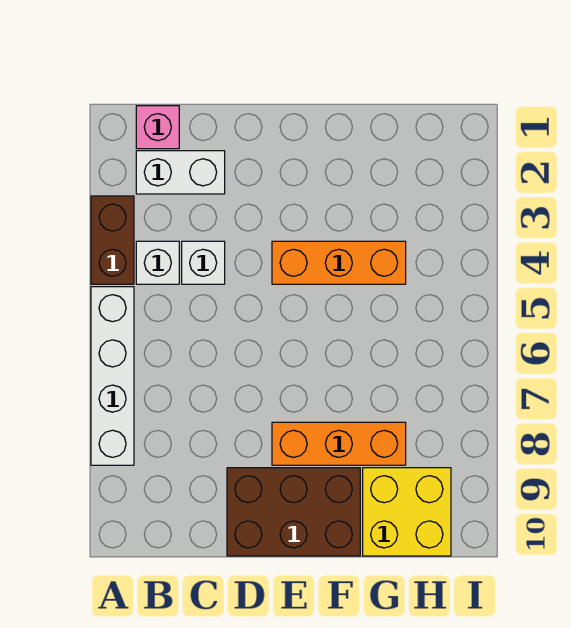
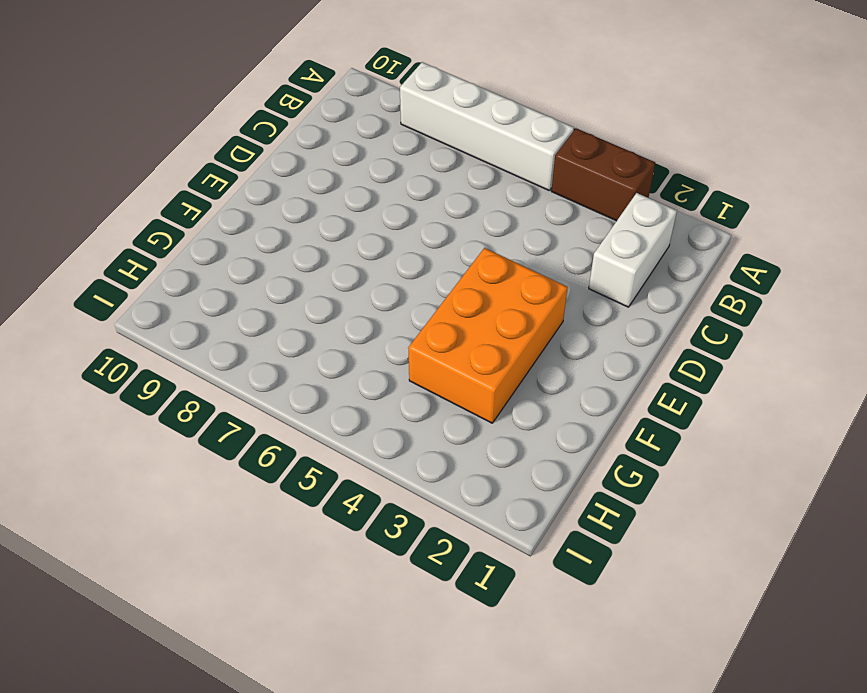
orange 2x3 brick [408,248,568,423] -> orange 1x3 brick [272,241,406,284]
none -> pink 1x1 brick [136,106,179,149]
none -> white 1x1 brick [136,241,179,284]

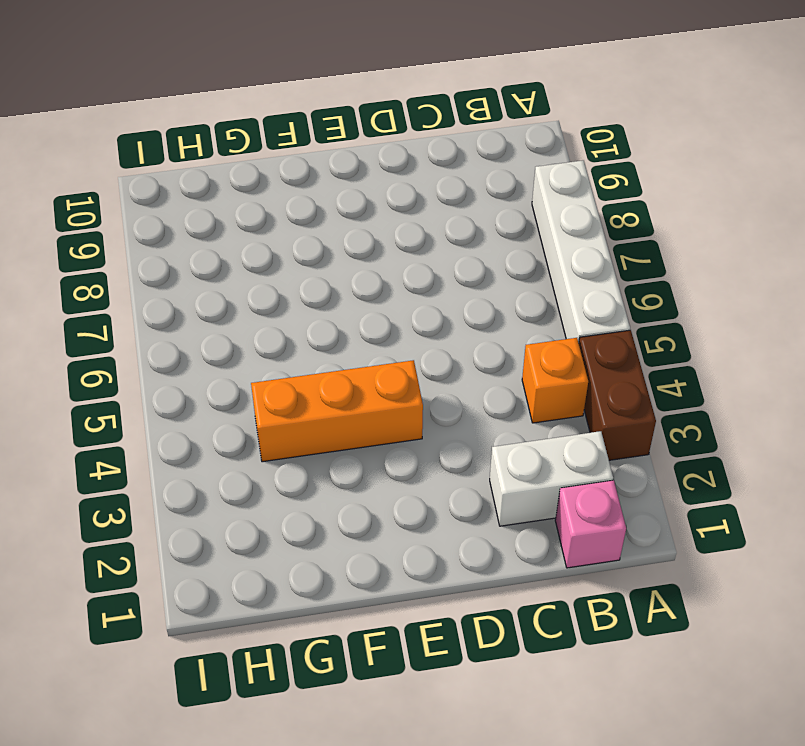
orange 1x1 brick [522,338,588,423] -> white 1x1 brick [136,241,179,284]
none -> white 1x1 brick [182,241,225,284]
none -> brown 2x3 brick [227,468,360,556]

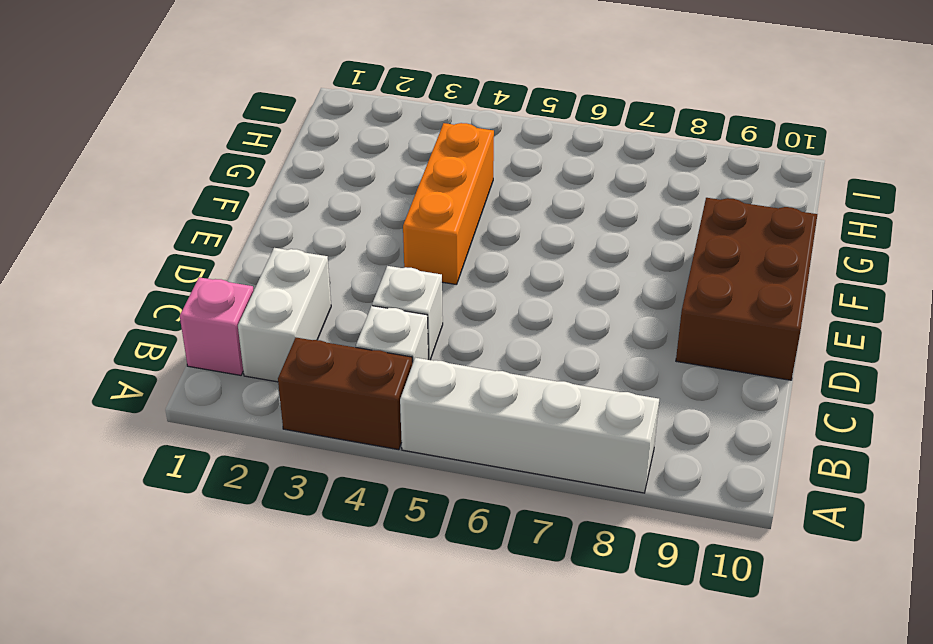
none -> orange 1x3 brick [272,422,406,465]
none -> yellow 2x2 brick [363,468,451,556]

